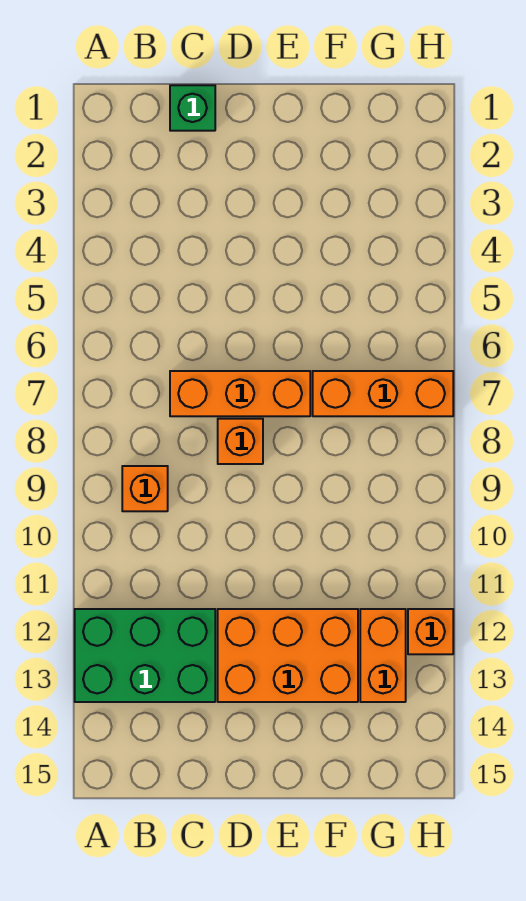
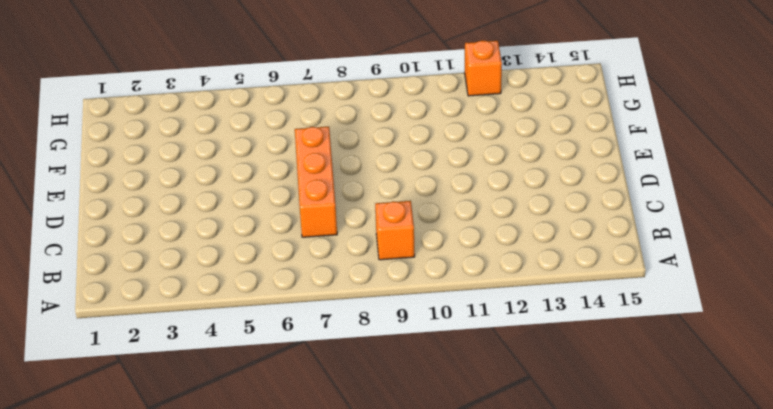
none -> green 2x3 brick [75,609,215,702]
none -> green 1x1 brick [170,85,215,131]

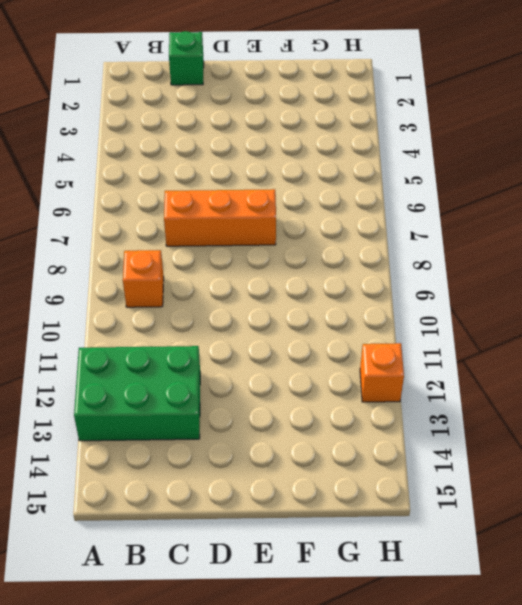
none -> orange 1x1 brick [218,419,263,464]
none -> orange 2x3 brick [218,609,358,702]

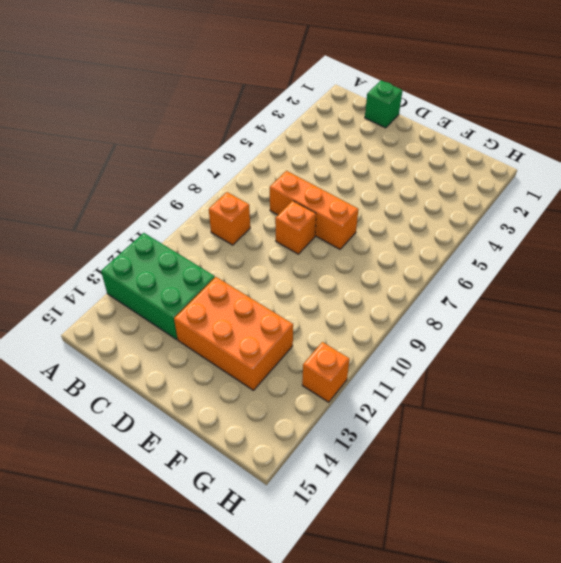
none -> orange 1x3 brick [313,371,453,416]
none -> orange 1x2 brick [360,609,406,702]

